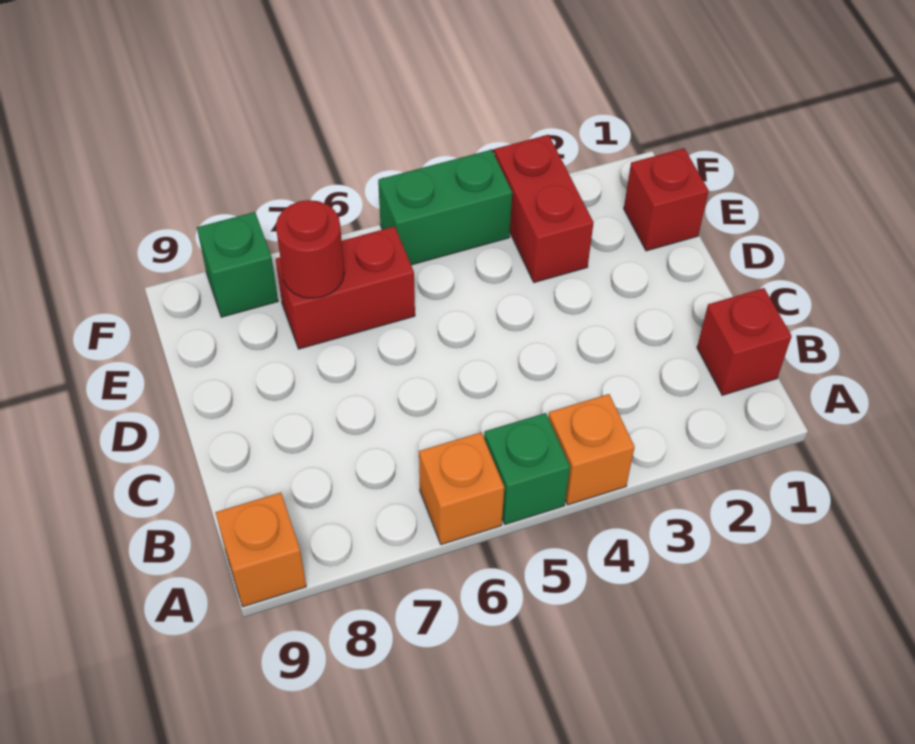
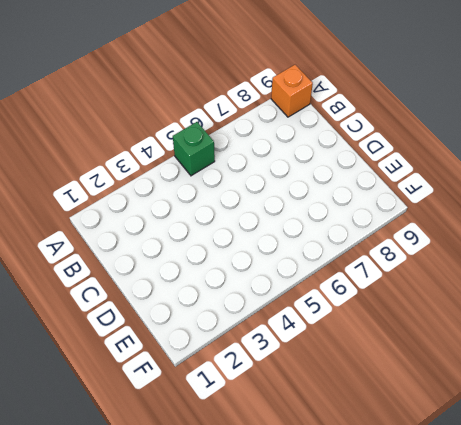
none -> orange 1x1 brick [548,394,635,505]
none -> orange 1x1 brick [419,432,504,545]

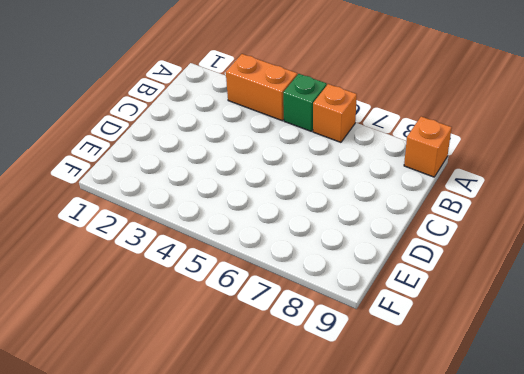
orange 1x2 brick [226,54,297,121] -> orange 1x1 brick [548,394,635,505]
none -> red 1x1 brick [697,288,792,395]
none -> red 1x1 brick [624,148,709,251]

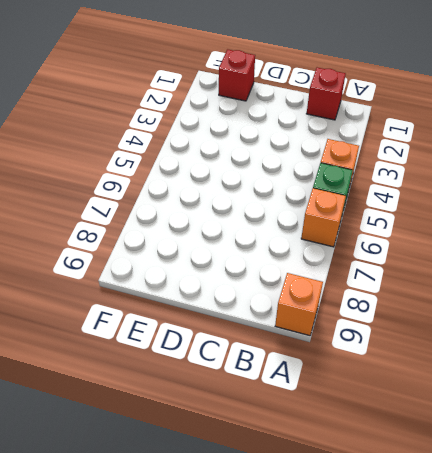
none -> red 1x2 brick [494,135,594,283]
none -> red 1x2 brick [276,226,415,349]

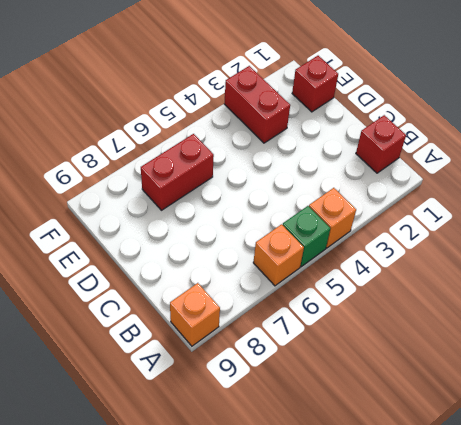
none -> green 1x2 brick [378,150,512,265]
none -> green 1x1 brick [197,212,278,317]

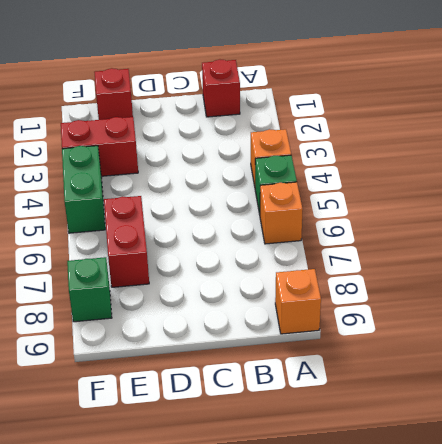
none -> red 1x1 round brick [276,200,344,298]

